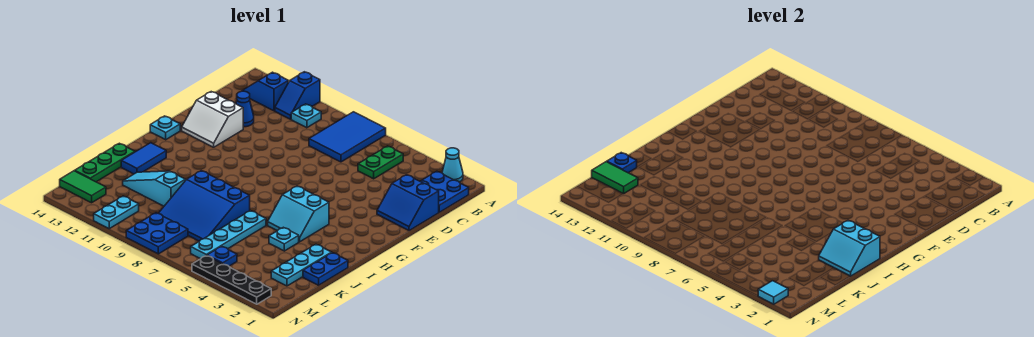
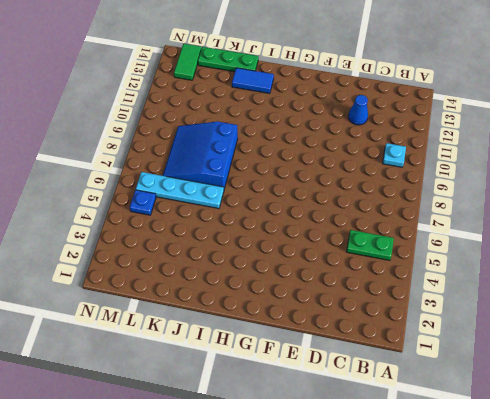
none -> cyan 1x1 cone [442,148,463,182]
none -> blue 2x3 tile [309,112,386,162]
none -> blue 1x2 slope [275,72,320,119]

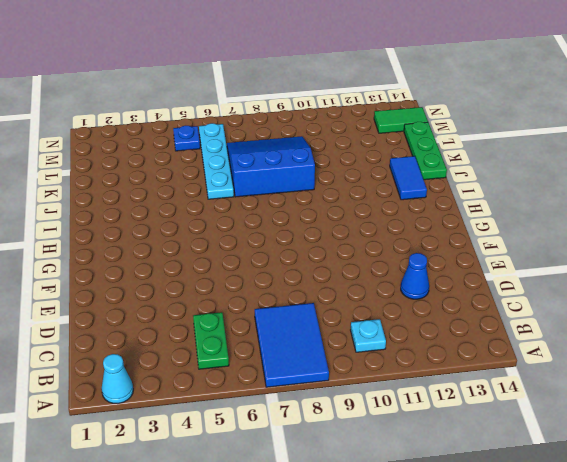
none -> blue 1x2 slope [275,72,320,119]
none -> blue 2x2 plate [420,171,469,212]
none -> blue 1x2 slope [242,72,288,111]

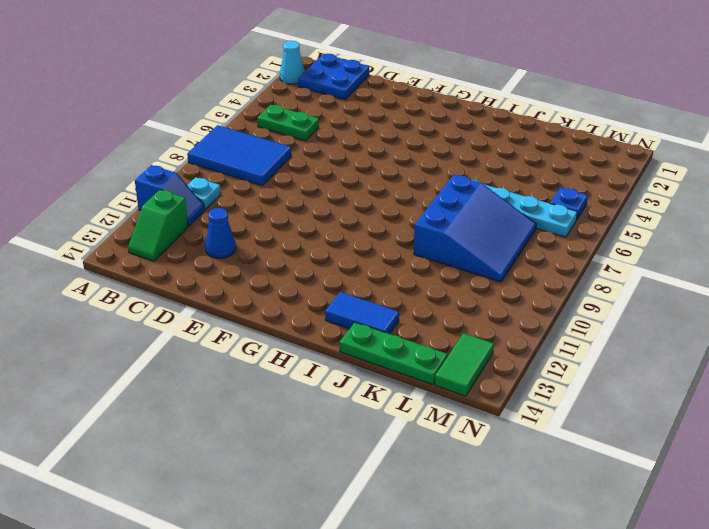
green 1x2 slope [128,190,188,261] -> blue 1x2 slope [242,72,288,111]
none -> blue 2x2 slope [377,175,439,231]
none -> white 2x2 slope [182,92,243,147]
none -> cyan 1x1 plate [150,116,180,140]

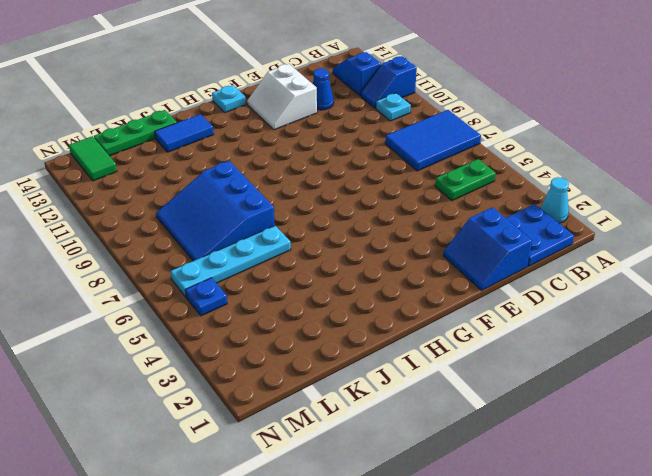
none -> cyan 2x2 slope [268,186,329,242]
none -> blue 1x2 plate [303,253,348,285]
none -> cyan 1x3 plate [271,244,332,286]

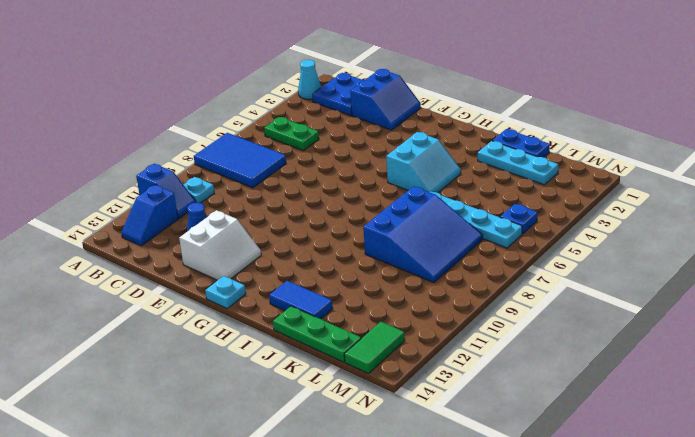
none -> cyan 1x1 plate [269,227,299,251]
none -> cyan 1x3 slope [123,171,185,206]
none -> blue 2x2 plate [126,213,188,254]

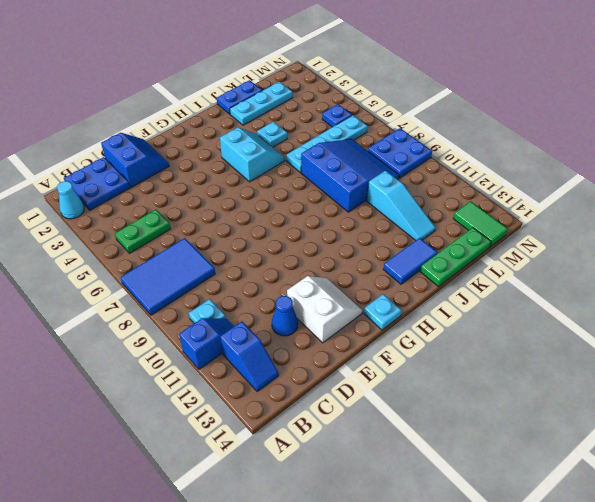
none -> cyan 1x2 plate [94,196,139,229]
none -> black 1x4 plate [192,255,271,304]
none -> cyan 2x2 slope [819,220,880,276]

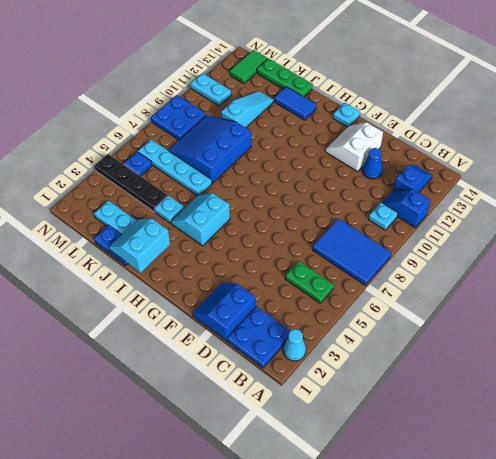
black 1x4 plate [94,154,168,212] -> black 1x4 plate turned to [192,255,271,304]
none -> blue 1x1 plate [607,153,637,173]
none -> green 1x2 tile [592,162,638,194]
none -> cyan 1x1 tile [758,281,788,304]

